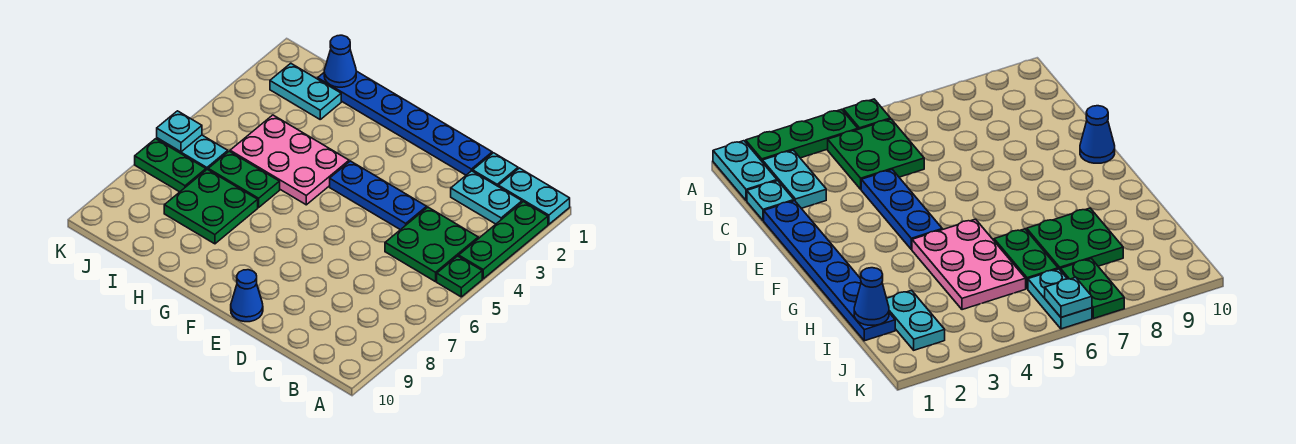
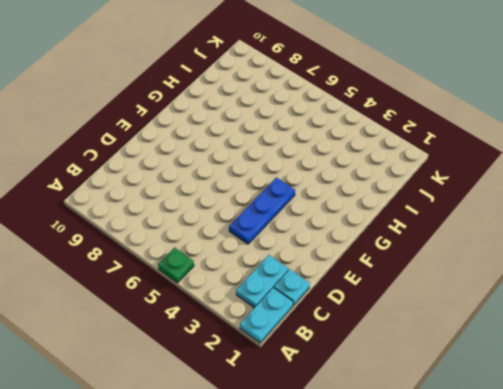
none -> green 1x3 plate [459,202,548,279]
none -> green 2x2 plate [385,207,478,282]
none -> blue 1x6 plate [318,71,492,175]

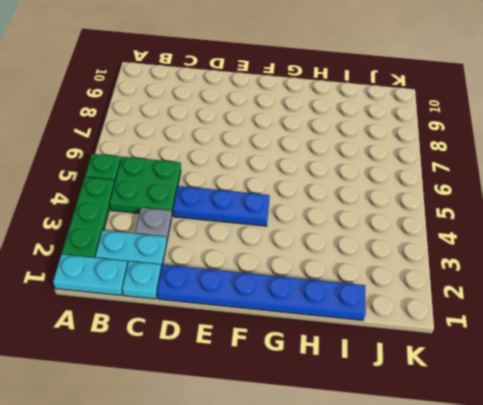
grey 1x1 plate [135,208,172,241] -> none
none -> blue 1x1 cone [231,270,263,322]
none -> pink 2x3 plate [230,115,349,205]
none -> green 1x2 plate [208,151,280,207]

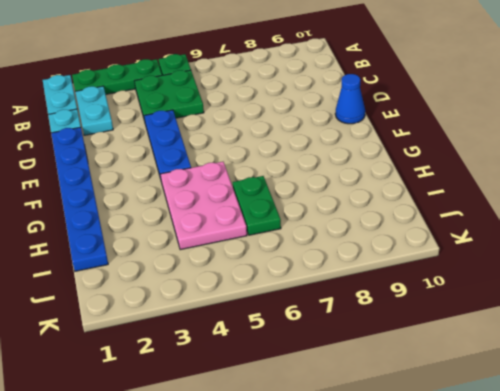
none -> green 2x2 plate [164,169,258,244]
none -> cyan 1x2 plate [270,63,341,119]
none -> cyan 1x2 plate [157,135,228,170]

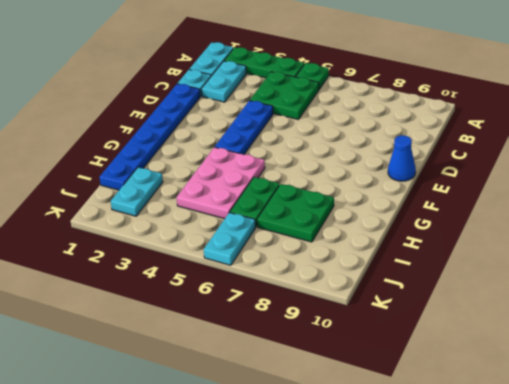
none -> green 1x2 plate [135,139,206,192]
none -> blue 1x1 cone [324,35,356,87]
none -> cyan 1x1 plate [157,111,202,152]

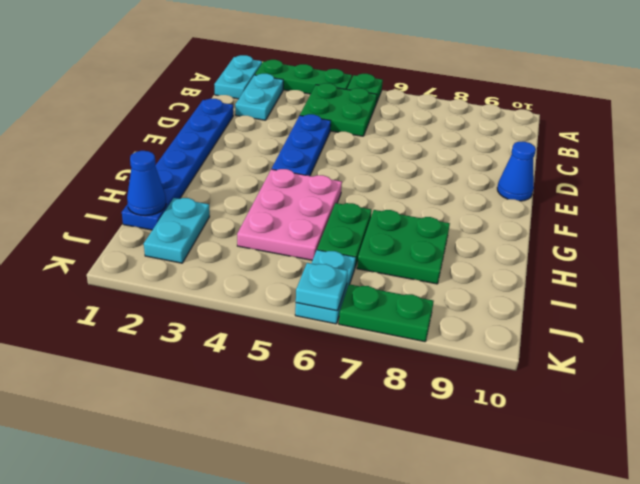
green 1x2 plate [339,284,434,342] -> green 1x2 plate turned to [135,139,206,192]
none -> cyan 1x1 plate [473,153,518,186]

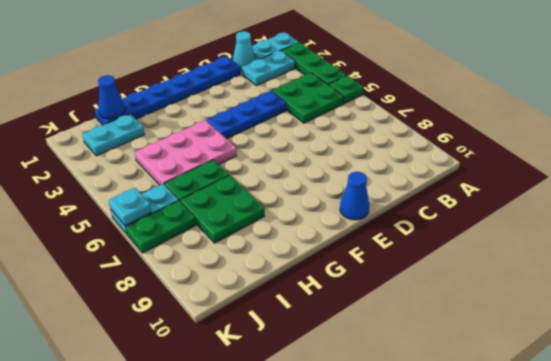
cyan 1x1 cone [233,31,256,71] -> cyan 1x1 plate [473,153,518,186]

